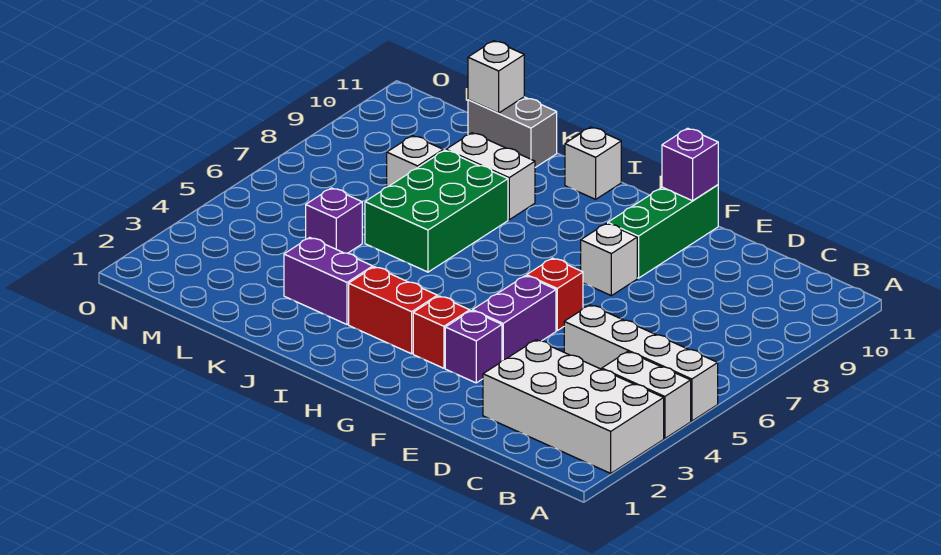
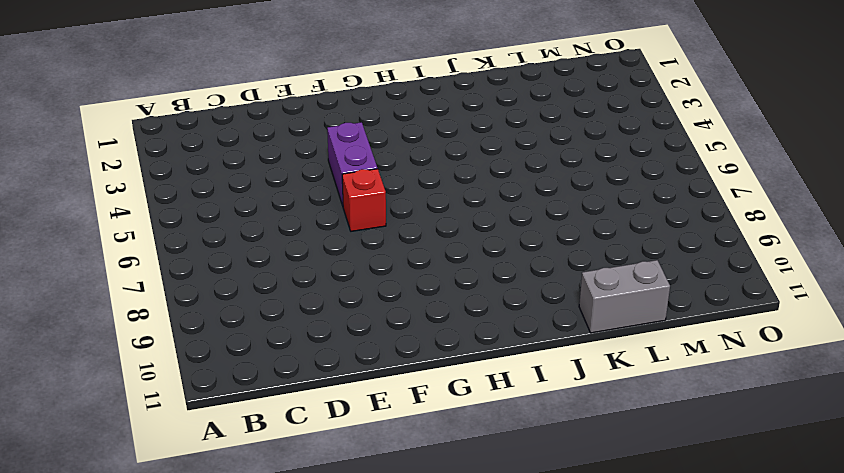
none -> white 2x4 brick [483,340,664,473]
none -> white 1x2 brick [602,352,691,439]
none -> white 1x4 brick [564,305,718,421]

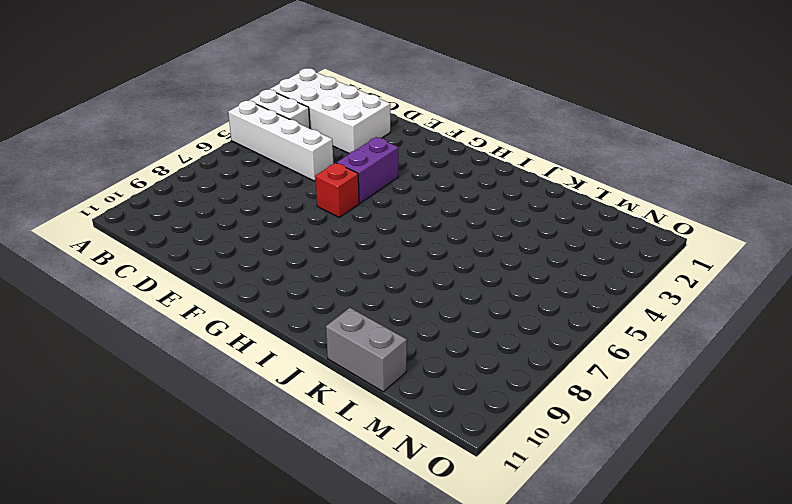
none -> purple 1x1 brick [445,311,502,383]
none -> white 1x1 brick [581,223,637,296]
none -> green 1x3 brick [608,185,718,278]

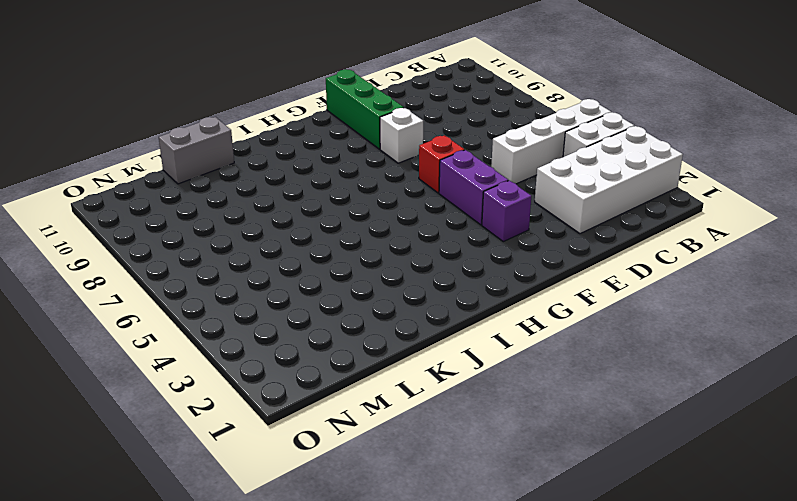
none -> red 1x1 brick [413,296,470,368]
none -> red 1x2 brick [349,267,437,354]
none -> white 1x1 brick [565,127,621,199]

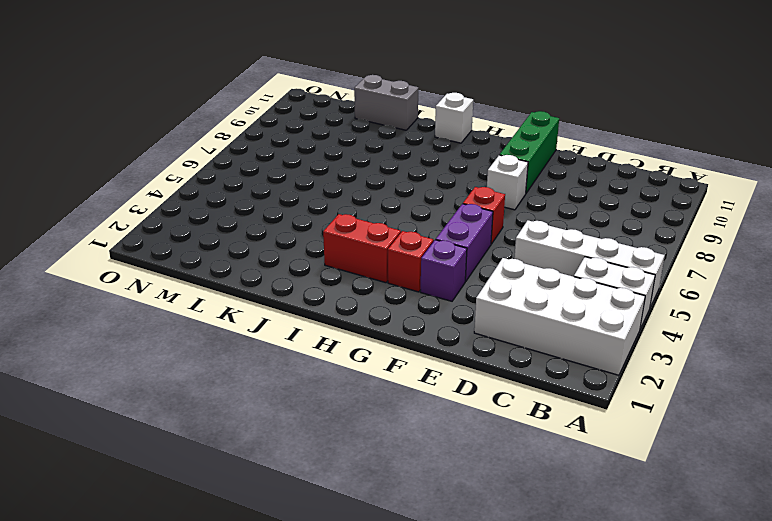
none -> purple 1x2 brick [284,238,373,324]
none -> green 2x3 brick [365,150,508,272]
none -> white 1x2 brick [446,133,535,220]

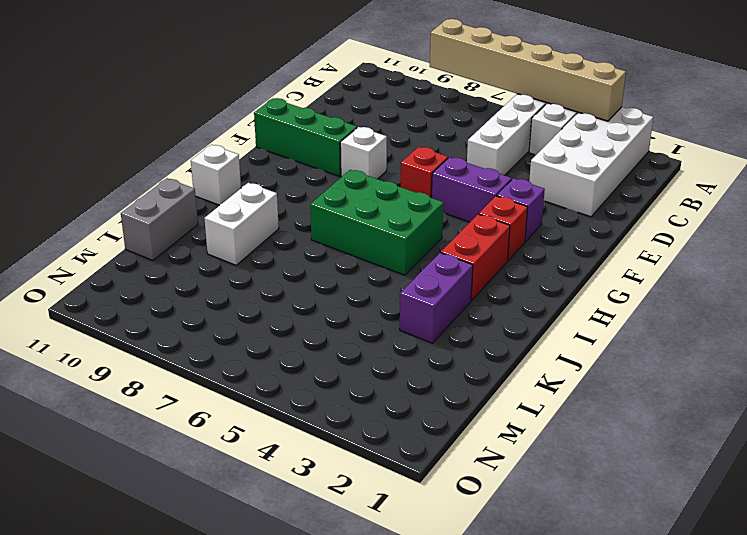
tan 1x6 brick [430,19,626,121] -> none
green 2x3 brick [310,170,443,275] -> green 2x3 brick moved to [365,150,508,272]
none -> purple 1x1 brick [306,188,362,253]
none -> white 1x1 brick [387,136,443,187]
none -> purple 1x1 brick [662,128,718,201]

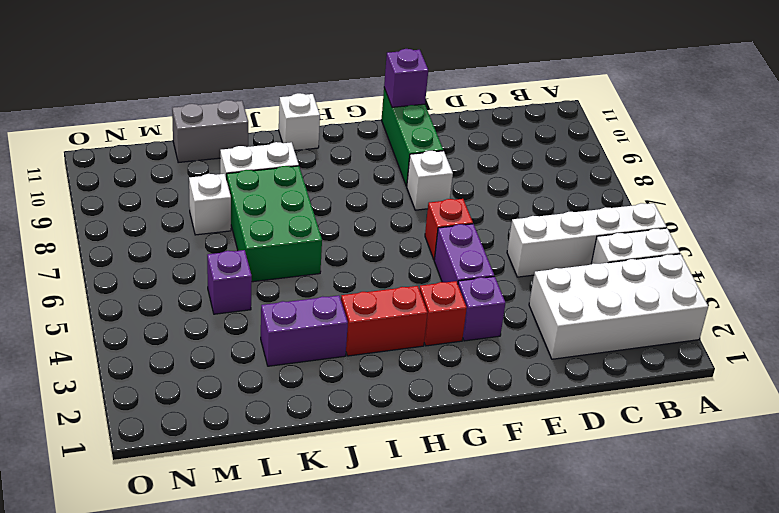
none -> white 1x1 brick [468,41,524,113]

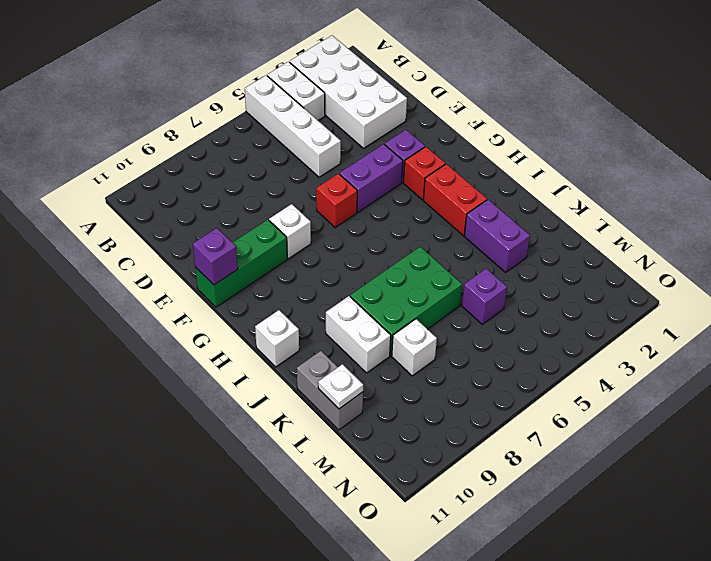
white 1x1 plate [318,364,363,409] -> white 1x1 brick [468,41,524,113]

